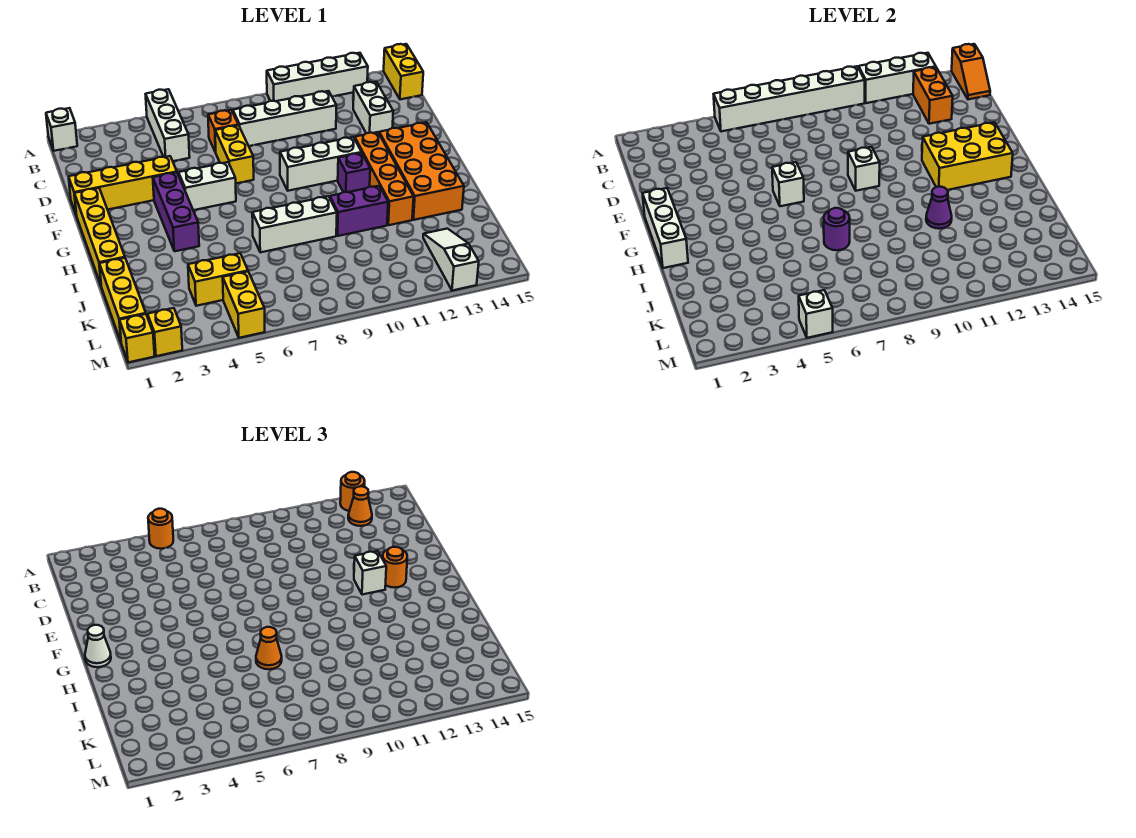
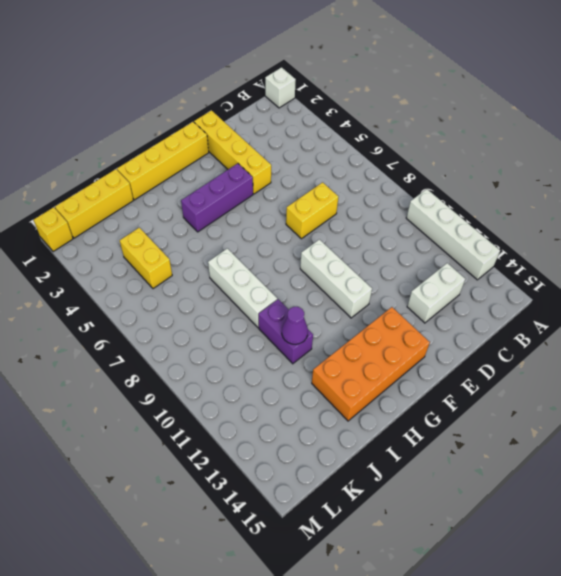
none -> white 1x3 brick [146,89,190,161]
none -> yellow 1x2 brick [384,44,423,99]
none -> orange 1x1 brick [208,110,238,152]
none -> white 1x4 brick [233,91,336,146]

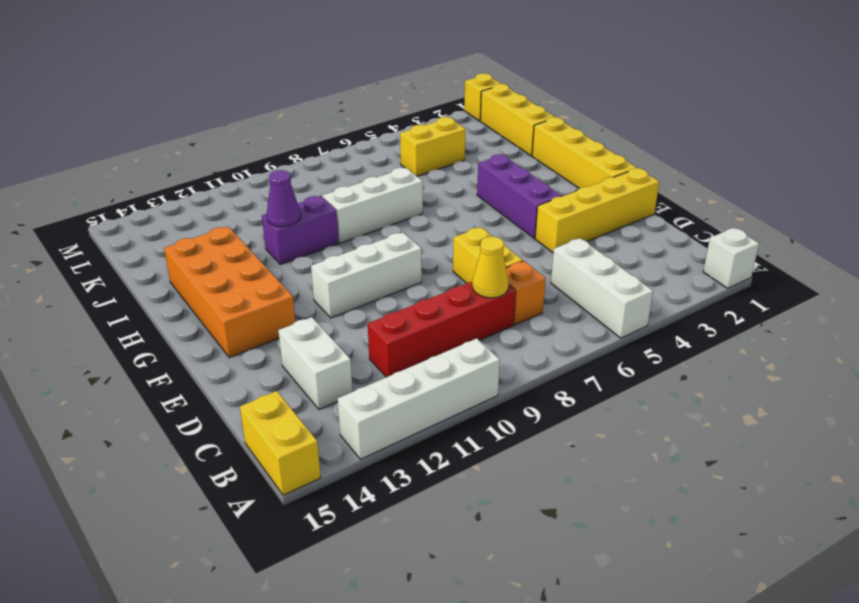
red 1x4 brick [368,282,516,377] -> white 1x4 brick [233,91,336,146]
yellow 1x1 cone [472,236,509,298] -> none
none -> white 1x2 brick [179,162,236,210]
none -> orange 1x4 brick [355,132,414,225]
none -> purple 1x1 brick [338,153,370,192]
none -> white 1x3 slope [423,229,479,291]

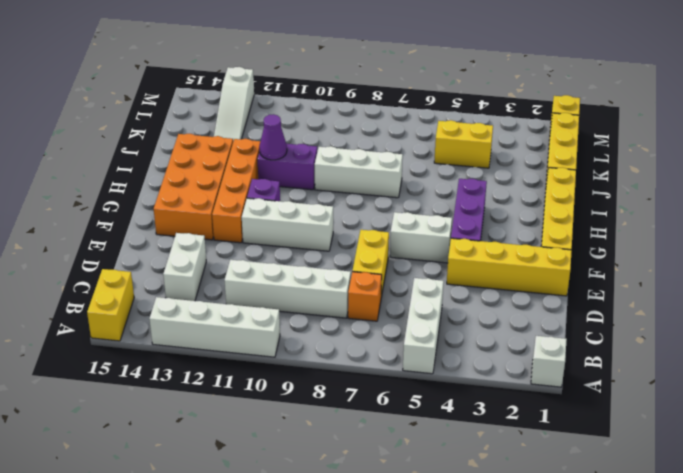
none -> yellow 1x2 brick [223,272,265,338]
none -> yellow 1x1 brick [148,308,182,356]
none -> white 1x6 brick [714,66,865,131]
none -> white 1x3 brick [859,53,936,103]

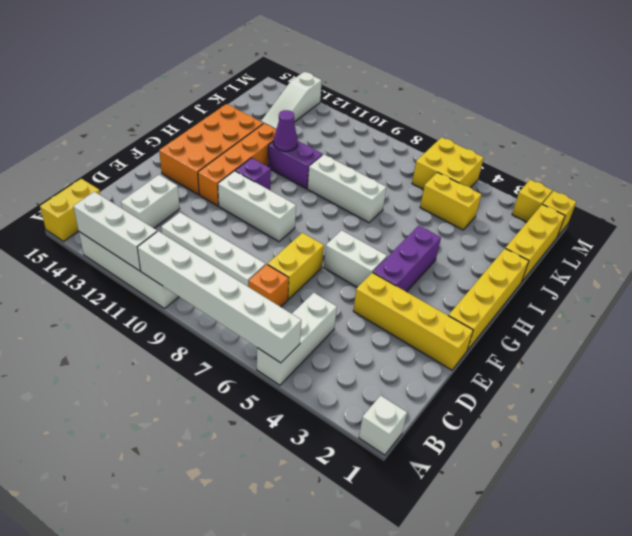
yellow 2x2 brick [412,137,484,190] -> yellow 1x2 brick [223,272,265,338]
none -> orange 1x2 slope [952,44,990,99]
none -> orange 1x2 brick [913,67,953,124]
none -> white 1x3 brick [643,188,688,268]
none -> white 1x1 brick [772,162,804,206]

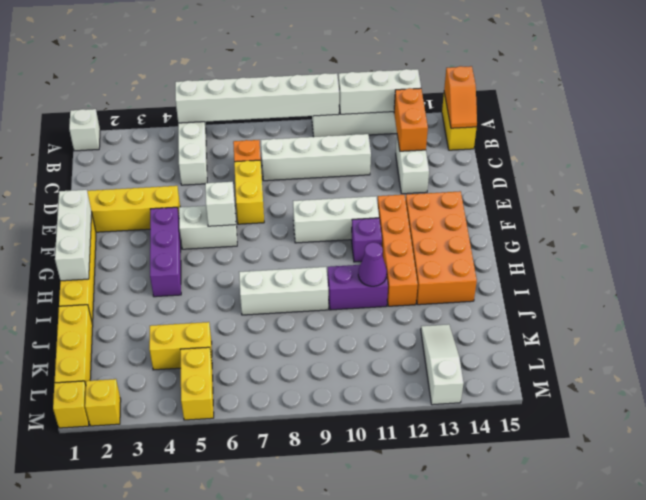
none -> white 1x1 brick [848,147,880,191]
none -> yellow 2x3 brick [922,122,1013,190]
none -> purple 1x1 round brick [824,208,850,250]
none -> white 1x1 brick [799,290,833,338]

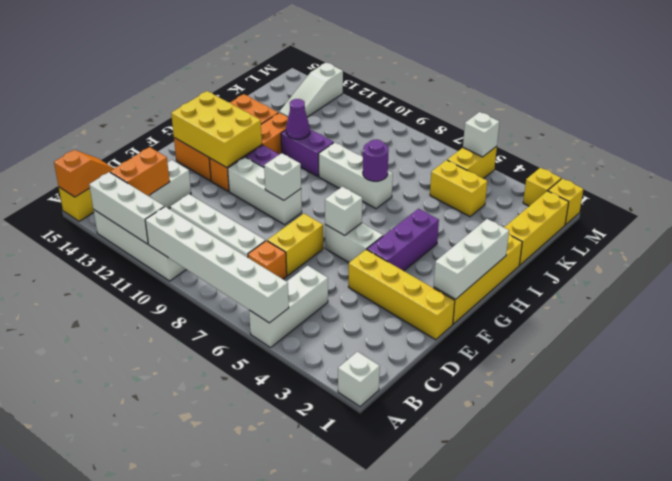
none -> orange 1x1 round brick [148,509,173,549]
none -> orange 1x1 round brick [340,472,365,511]
none -> orange 1x1 cone [348,486,372,526]
none -> white 1x1 brick [354,551,386,595]

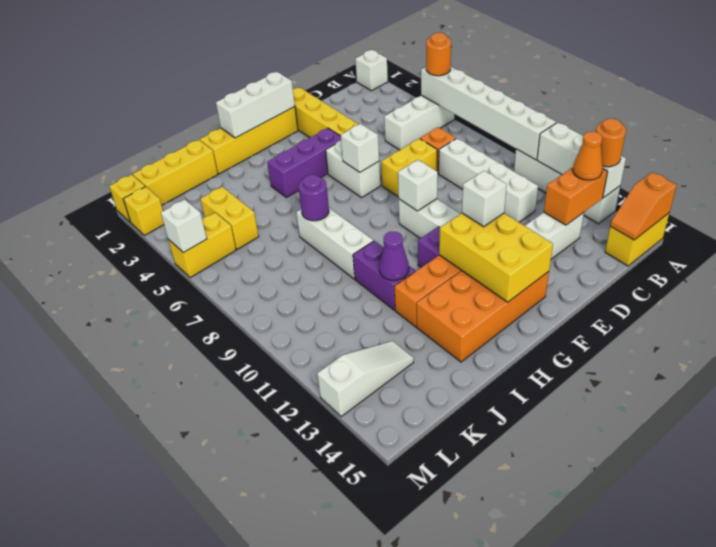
none -> orange 1x1 round brick [383,547,407,588]
none -> white 1x1 cone [85,625,111,667]
none -> orange 1x1 cone [256,627,282,669]

